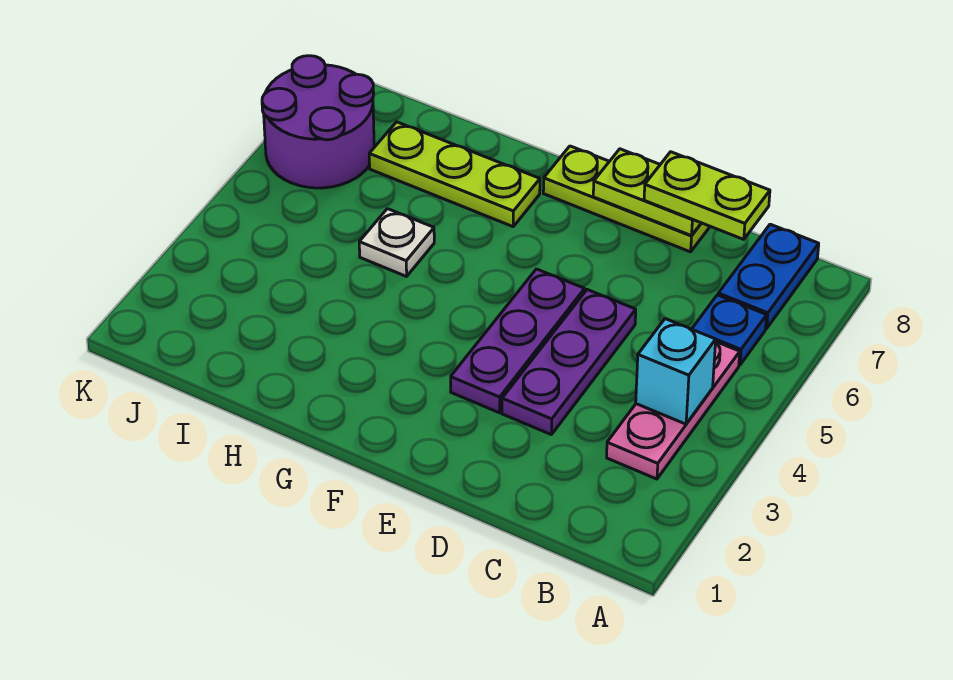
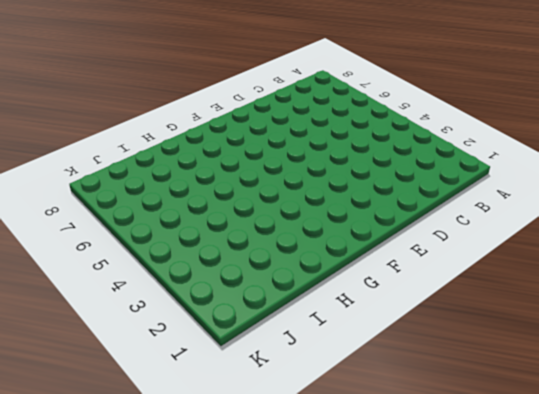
none -> pink 1x3 plate [607,342,740,479]
none -> blue 1x1 plate [692,295,767,365]
none -> blue 1x2 plate [718,224,819,328]

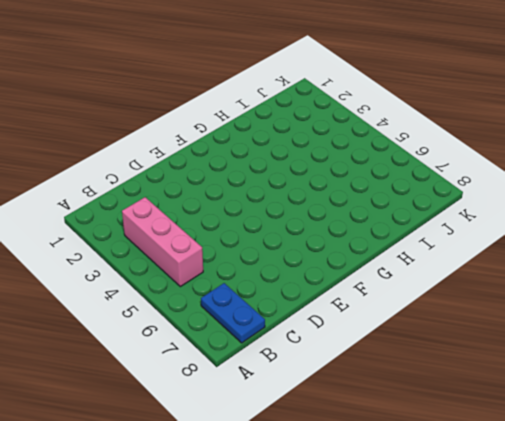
pink 1x3 brick [122,197,203,287] -> pink 1x3 plate [607,342,740,479]
none -> blue 1x1 plate [692,295,767,365]
none -> purple 1x3 plate [502,290,636,434]
none -> lime 1x3 plate [543,146,710,252]

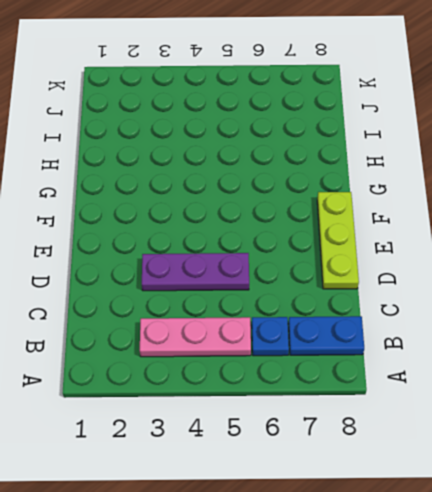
none -> purple 1x3 plate [451,269,585,413]
none -> lime 1x3 plate [369,122,540,227]
none -> white 1x1 plate [359,209,434,276]

